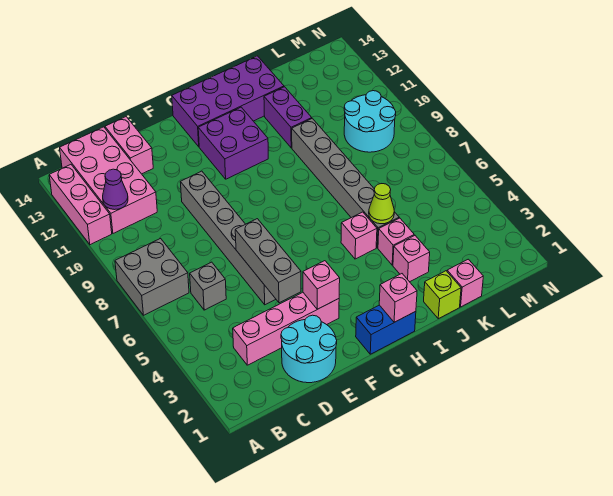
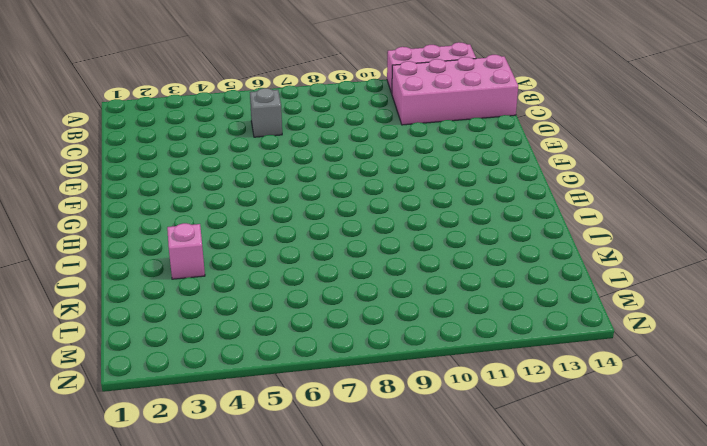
none -> grey 2x2 brick [115,238,189,315]
none -> pink 1x4 brick [233,292,339,365]
none -> cyan 2x2 round brick [281,315,337,383]

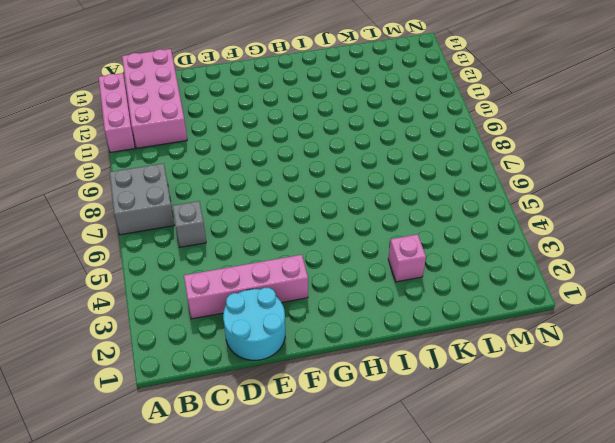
none -> pink 1x2 brick [105,117,153,174]
none -> grey 1x6 brick [180,171,276,305]
none -> blue 1x2 brick [356,305,416,354]

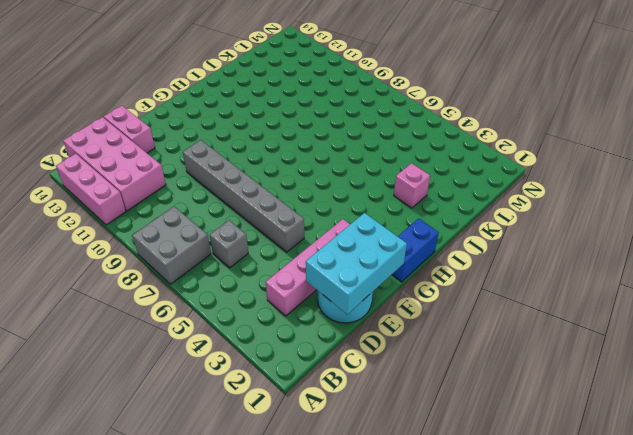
cyan 2x3 brick [306,213,407,314] -> none
none -> purple 2x2 brick [198,107,268,179]
none -> purple 2x4 brick [172,56,284,147]
none -> pink 1x1 brick [341,212,377,259]

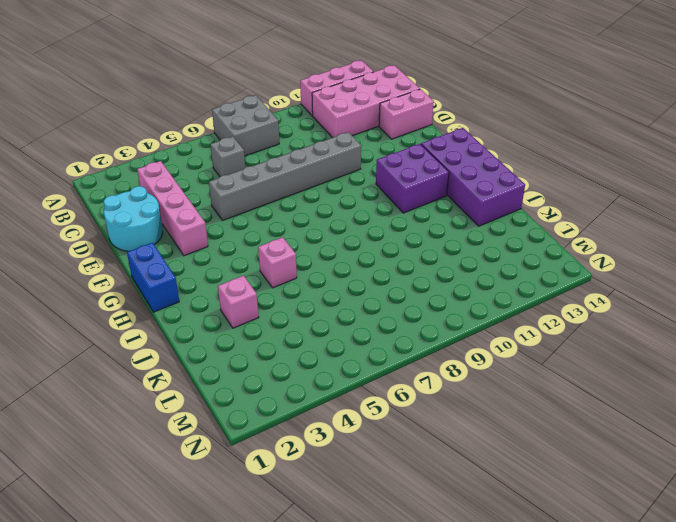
none -> lime 1x1 brick [424,271,461,319]
none -> pink 1x1 brick [378,218,414,265]
none -> grey 1x6 brick [292,118,399,248]

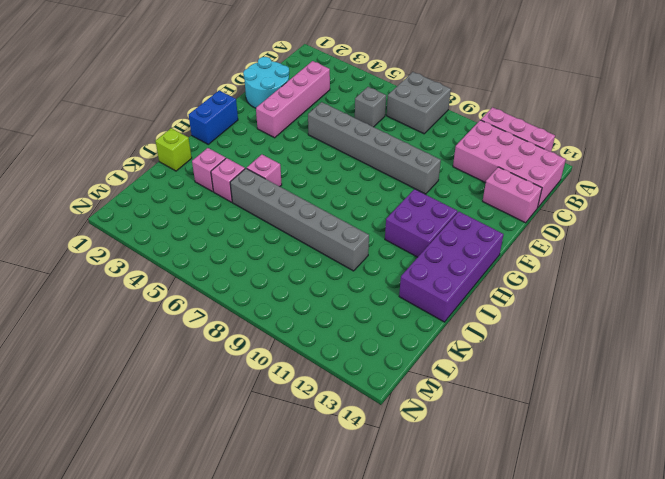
none -> purple 1x2 brick [264,87,312,148]
none -> pink 1x1 brick [447,259,483,307]
none -> cyan 2x2 round brick [344,91,396,152]

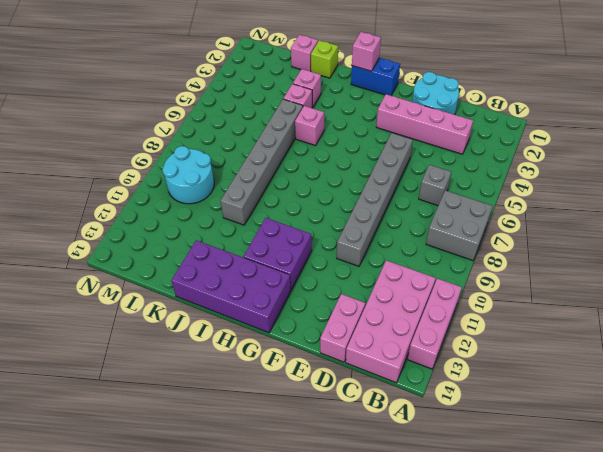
none -> purple 1x2 brick [264,87,312,148]
none -> purple 1x1 cone [103,169,128,210]
none -> grey 1x3 brick [235,219,301,303]

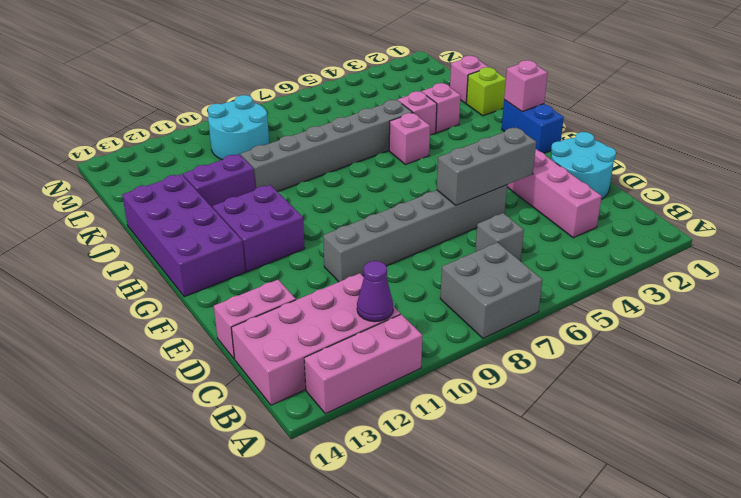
none -> pink 1x1 brick [303,261,340,309]
none -> lime 1x1 cone [369,184,394,224]

